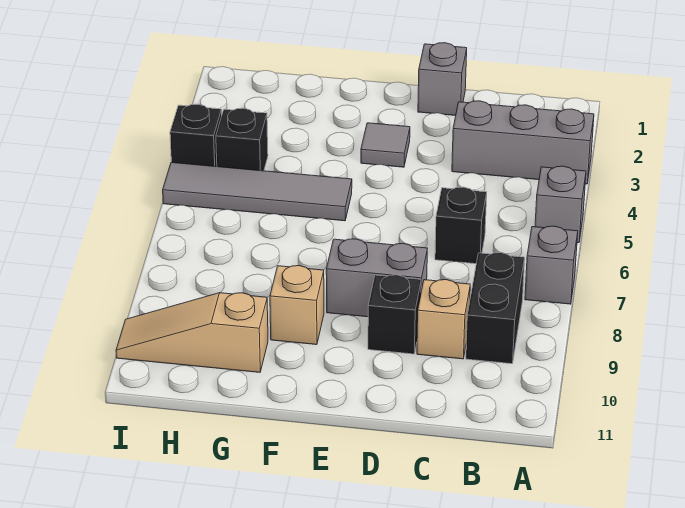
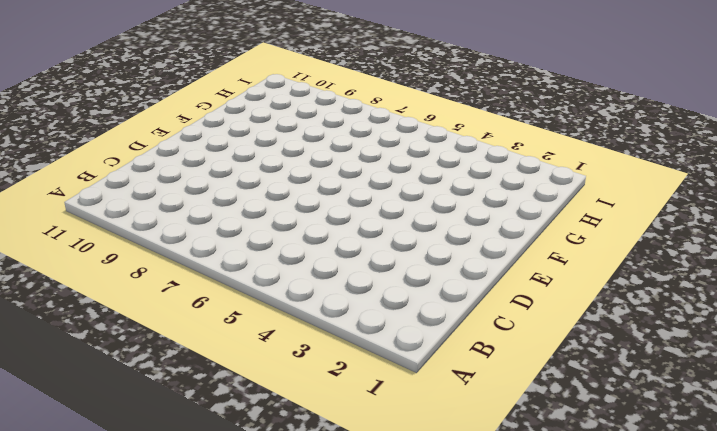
none -> grey 1x3 brick [452,101,594,184]
none -> grey 1x1 brick [535,166,586,243]
none -> grey 1x1 brick [525,226,578,304]

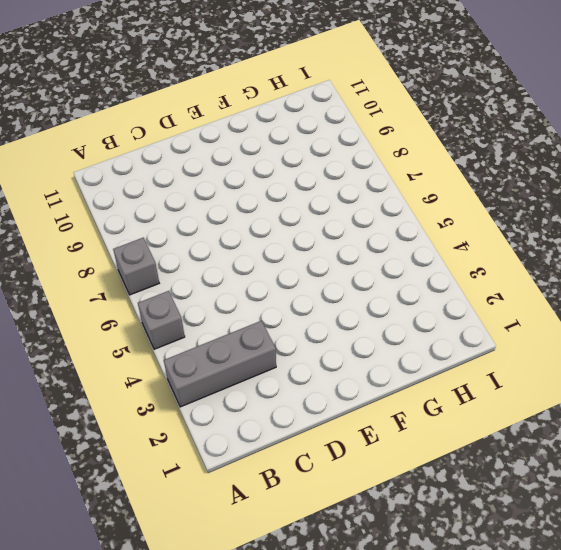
none -> black 1x2 brick [466,253,525,364]
none -> black 1x1 brick [435,187,487,264]
none -> tan 1x1 brick [417,280,470,359]

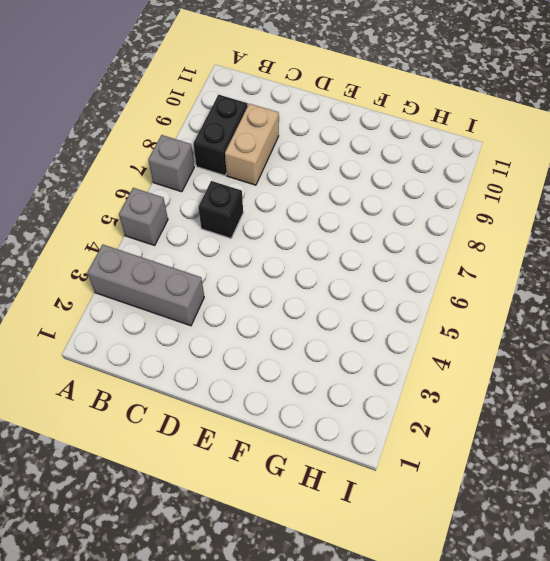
tan 1x2 brick [225,104,279,185] -> tan 1x1 brick [417,280,470,359]
none -> grey 1x1 brick [418,43,467,116]
none -> grey 1x2 brick [326,239,427,317]
none -> black 1x1 brick [368,275,421,354]

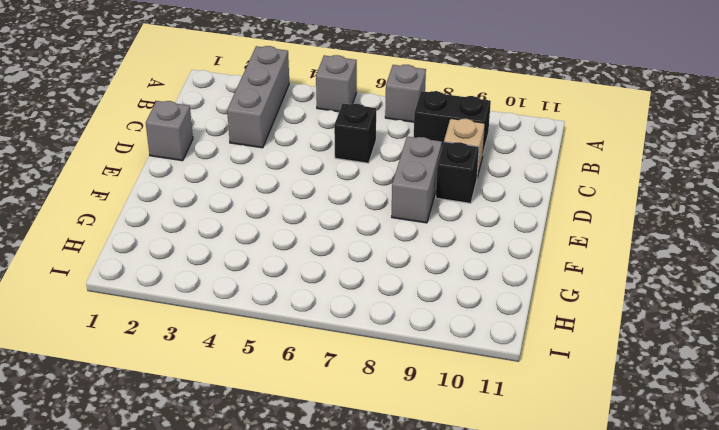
none -> grey 1x1 tile [361,123,410,167]
none -> grey 1x4 tile [163,162,352,221]
none -> tan 1x1 brick [270,266,324,345]

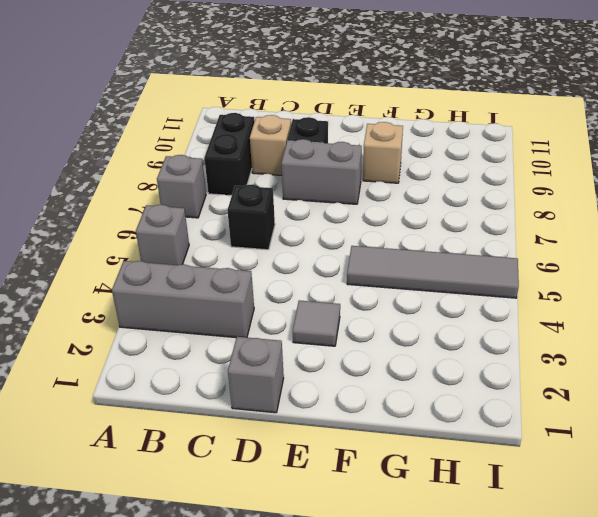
none -> tan 1x3 slope [116,293,268,372]
none -> black 1x1 brick [216,108,268,171]
none -> black 1x1 brick [170,104,222,167]

